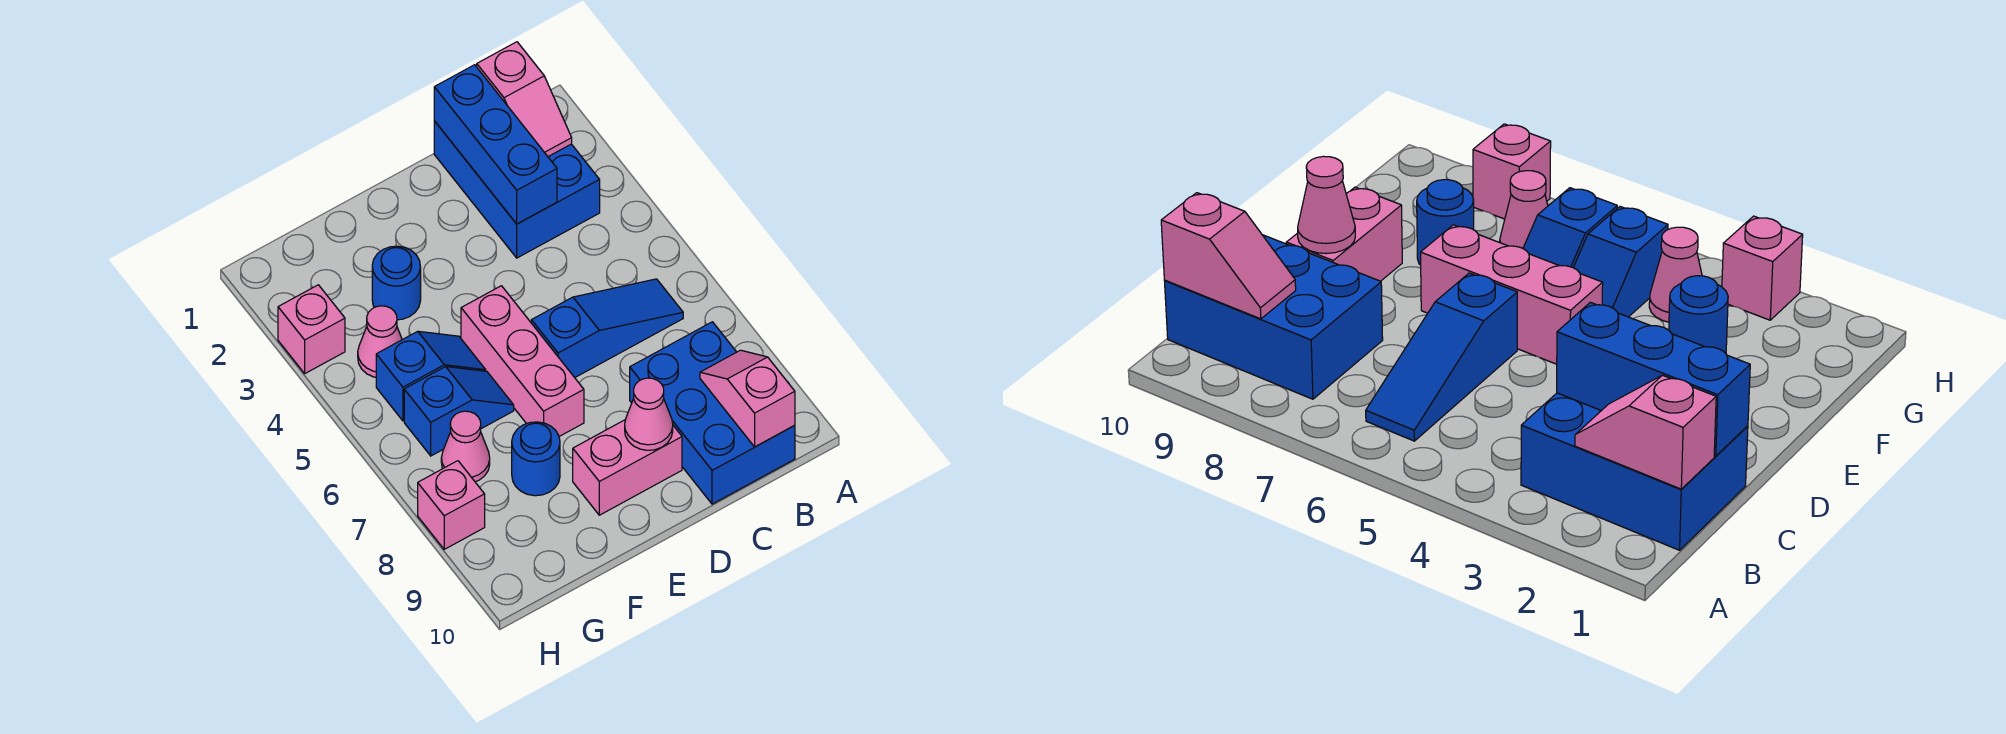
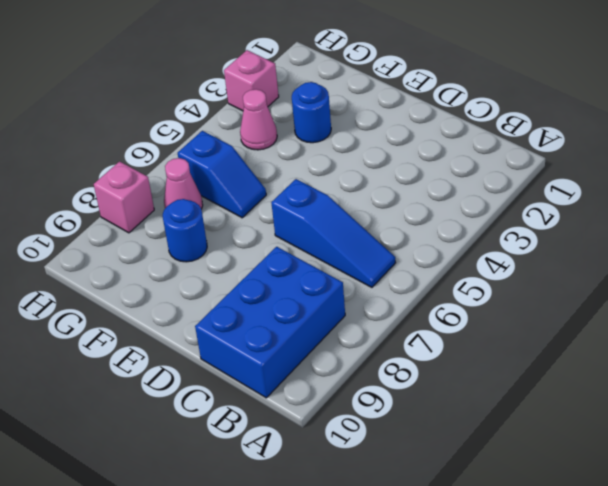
none -> blue 2x3 brick [434,121,600,258]
none -> pink 1x2 brick [573,419,682,515]
none -> pink 1x3 brick [461,286,584,436]

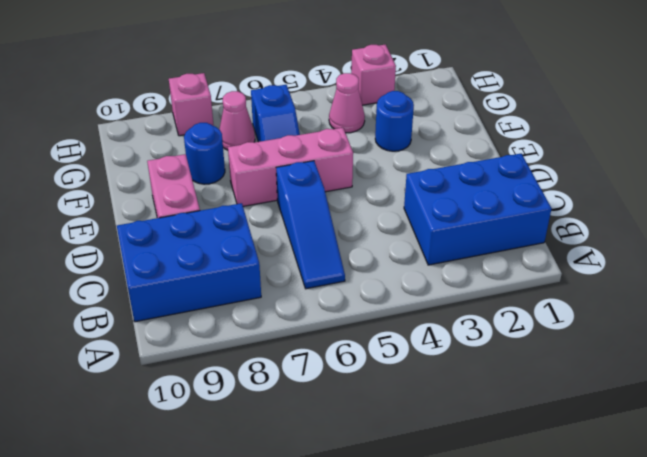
none -> blue 1x2 slope [376,331,486,421]
none -> pink 1x2 slope [477,42,572,157]
none -> pink 1x2 slope [700,350,795,447]

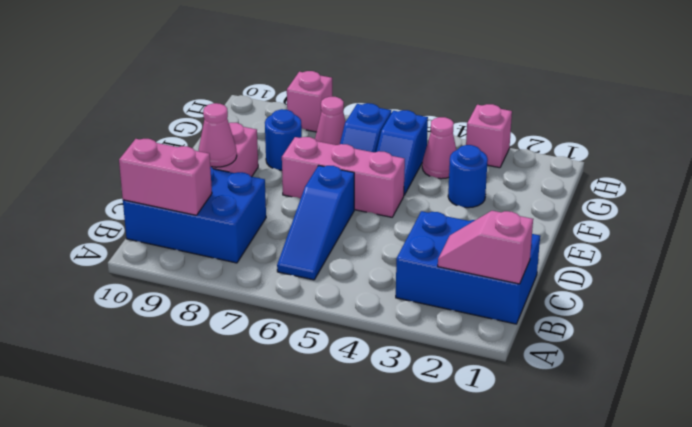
pink 1x2 brick [119,139,212,215] -> pink 1x2 slope [700,350,795,447]
none -> blue 1x3 brick [434,65,557,224]

